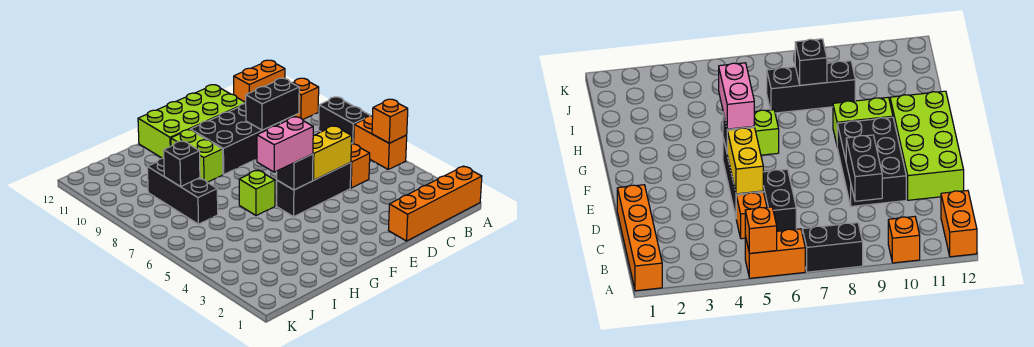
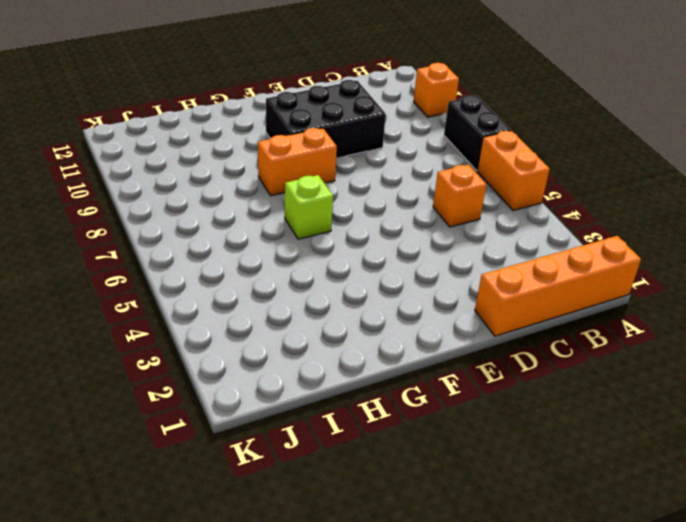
orange 1x2 brick [258,128,337,196] -> orange 1x2 brick moved to [234,60,285,102]
none -> black 1x2 brick [763,169,796,231]
none -> black 1x3 brick [277,162,351,217]
none -> lime 2x4 brick [138,85,246,158]

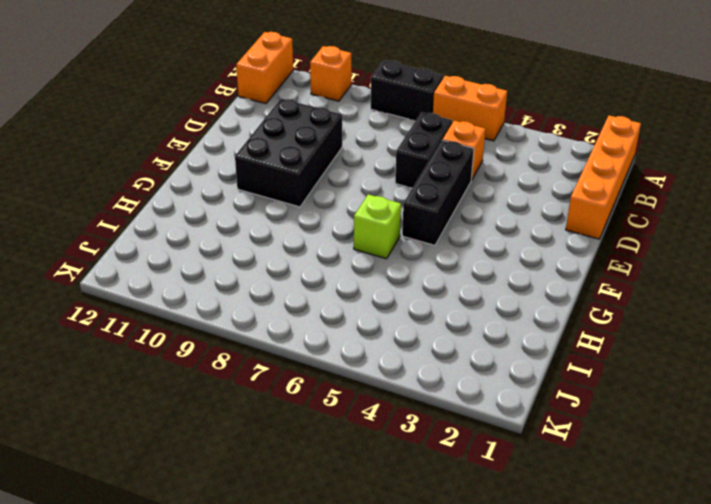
none -> lime 2x4 brick [138,85,246,158]
none -> lime 1x2 brick [171,130,223,182]
none -> black 1x3 brick [147,158,218,224]

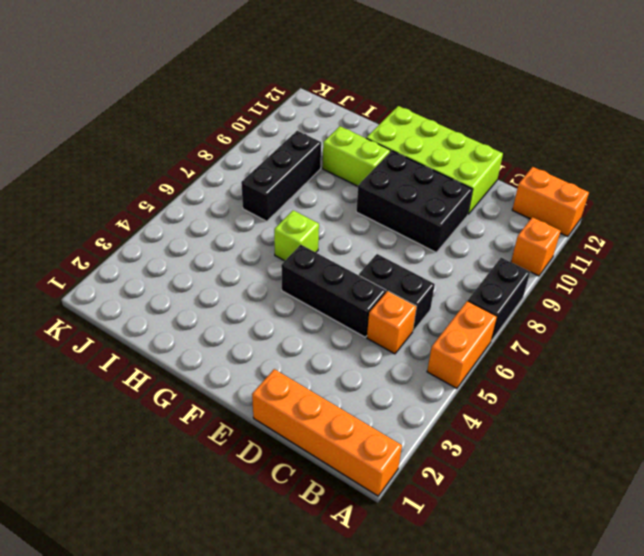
lime 1x2 brick [323,126,390,186] -> lime 1x2 brick turned to [171,130,223,182]
none -> orange 1x1 brick [372,99,408,143]
none -> black 1x2 brick [245,78,299,130]
none -> yellow 1x2 brick [313,126,352,180]

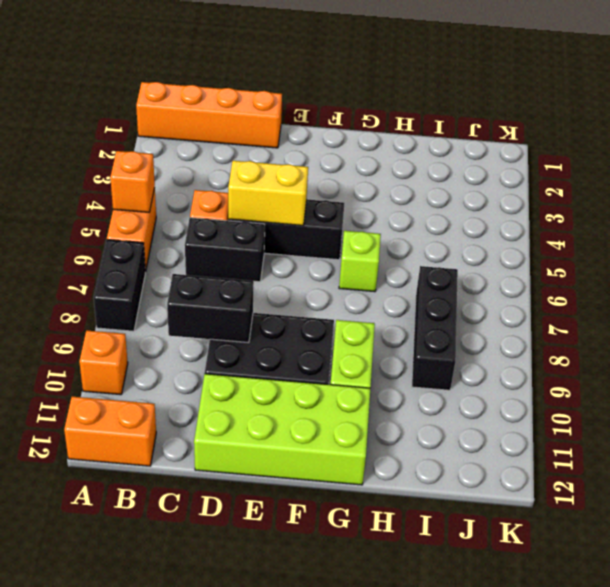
none -> black 1x1 brick [277,154,313,190]
none -> black 1x1 brick [164,141,200,187]
none -> pink 1x2 brick [257,117,313,172]

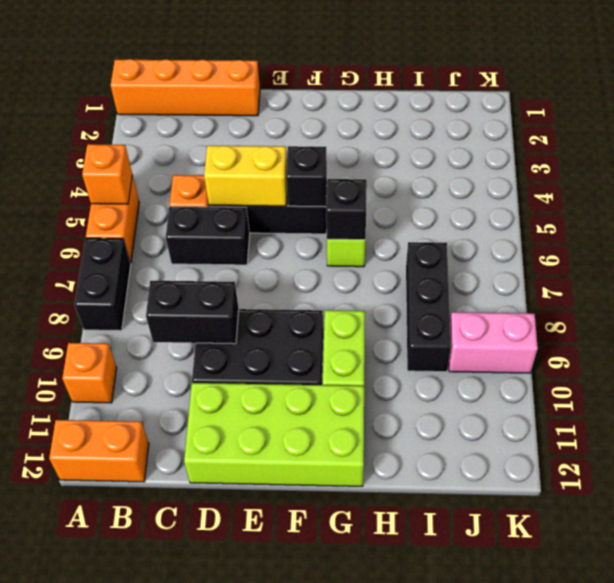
black 1x1 brick [326,179,367,240] -> black 1x1 brick moved to [164,141,200,187]
pink 1x2 brick [449,312,538,373] -> pink 1x2 brick moved to [257,117,313,172]

